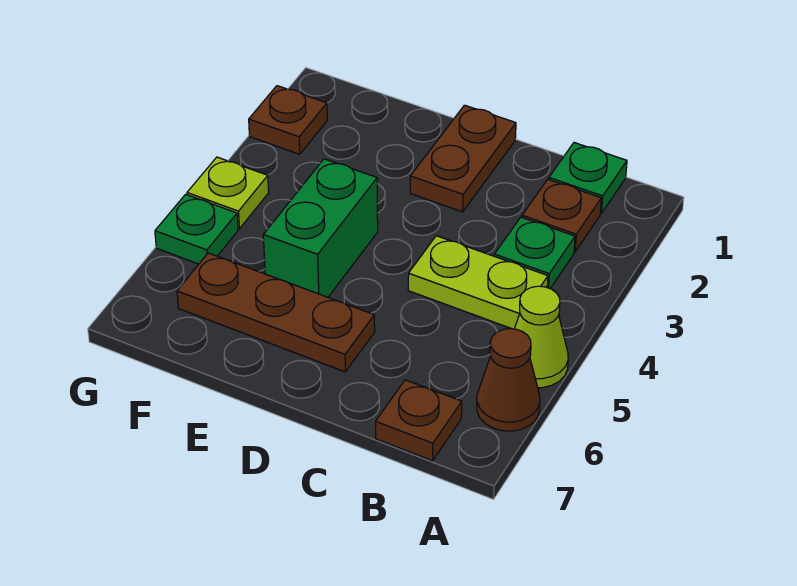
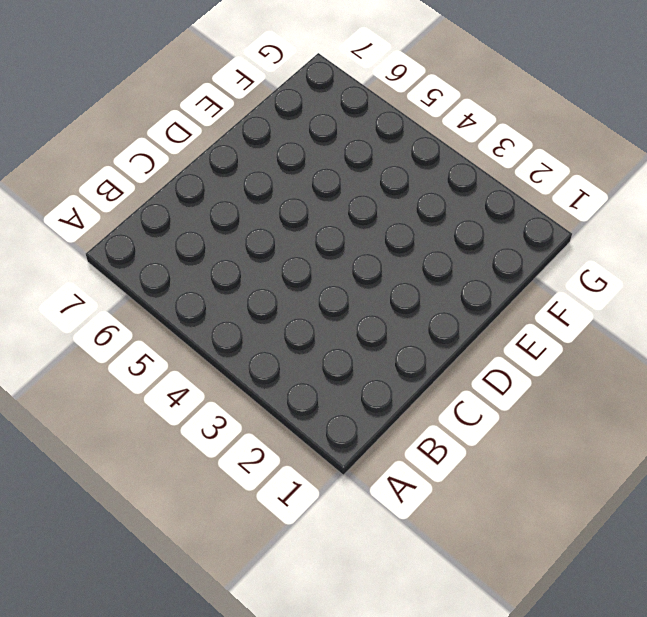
none -> lime 1x1 cone [515,286,568,388]
none -> brown 1x1 cone [477,329,540,431]
none -> green 1x1 plate [549,143,627,213]

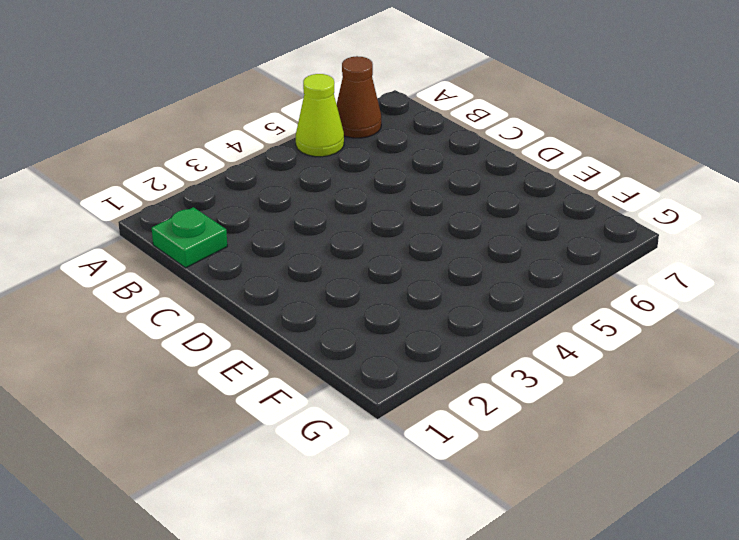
none -> brown 1x1 plate [522,179,601,252]
none -> green 1x1 plate [494,217,575,288]
none -> lime 1x2 plate [408,236,548,329]

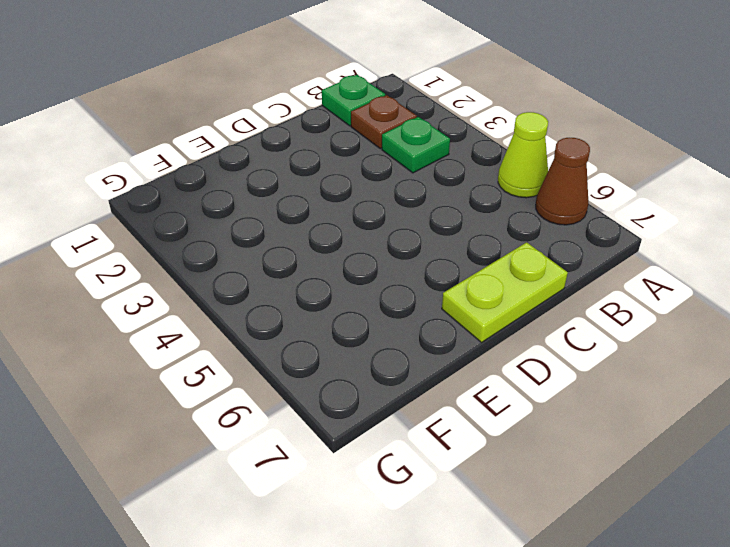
lime 1x2 plate [442,242,568,342] -> lime 1x2 plate moved to [408,236,548,329]
none -> brown 1x1 plate [376,380,462,461]
none -> brown 1x2 plate [410,105,516,212]
none -> brown 1x3 plate [177,253,375,372]

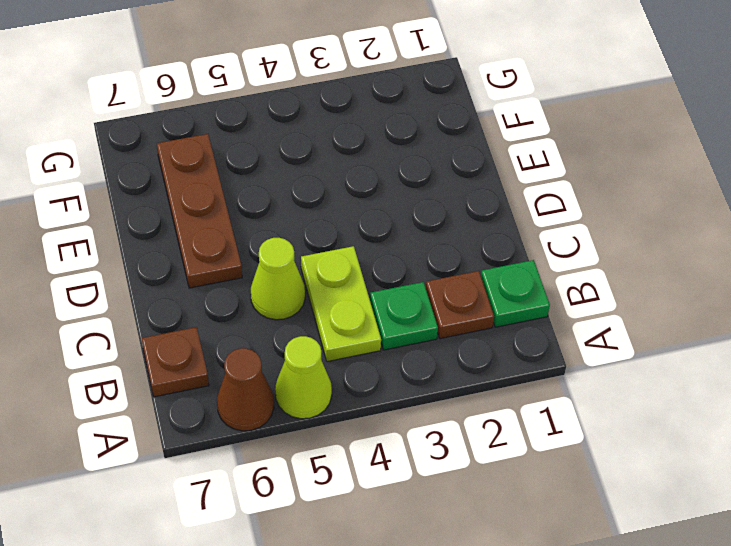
lime 1x1 cone [251,238,305,320] -> none
none -> brown 1x2 plate [410,105,516,212]
none -> green 1x2 brick [263,159,378,297]
none -> brown 1x1 plate [249,86,327,154]

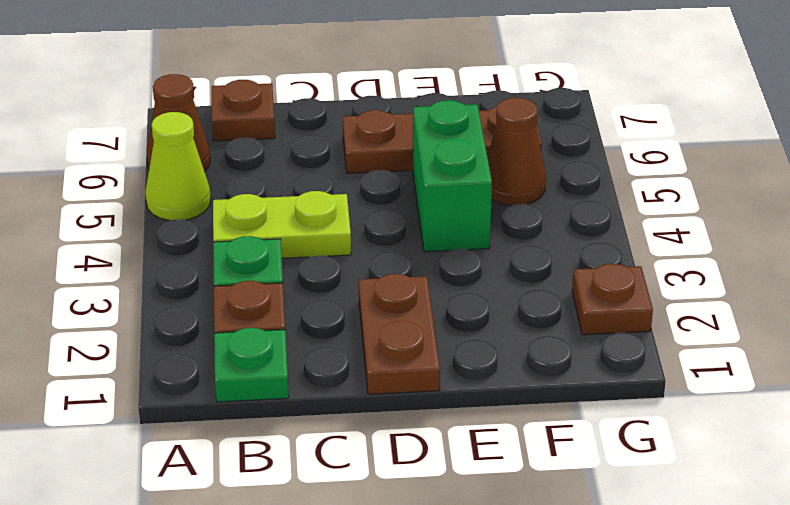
brown 1x1 cone [487,98,546,205] -> none
none -> lime 1x1 plate [187,157,269,229]
none -> green 1x1 plate [155,194,238,264]

